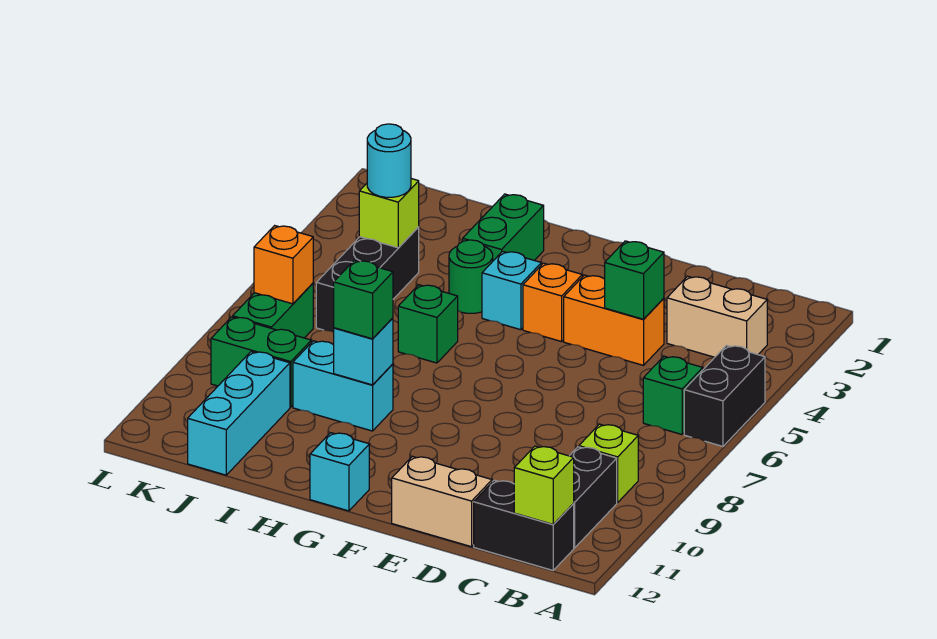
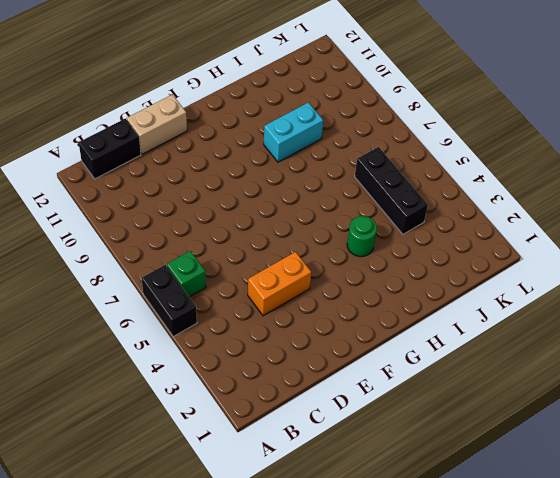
none -> tan 1x2 brick [667,276,767,357]
none -> lime 1x1 brick [579,424,638,502]
none -> black 1x2 brick [570,447,617,548]

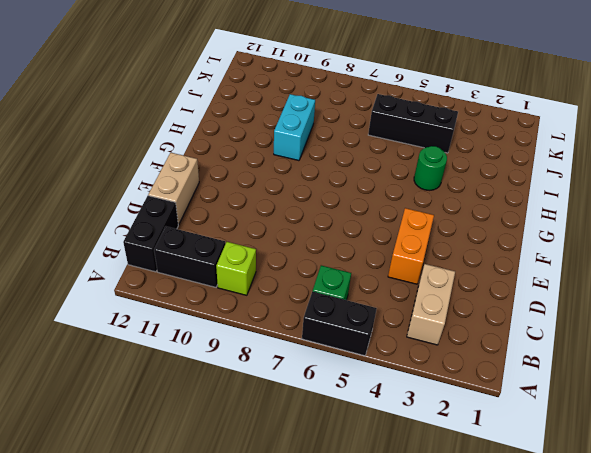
none -> orange 1x1 brick [523,263,582,342]
none -> cyan 1x1 brick [482,251,541,330]
none -> cyan 1x1 brick [310,433,369,511]

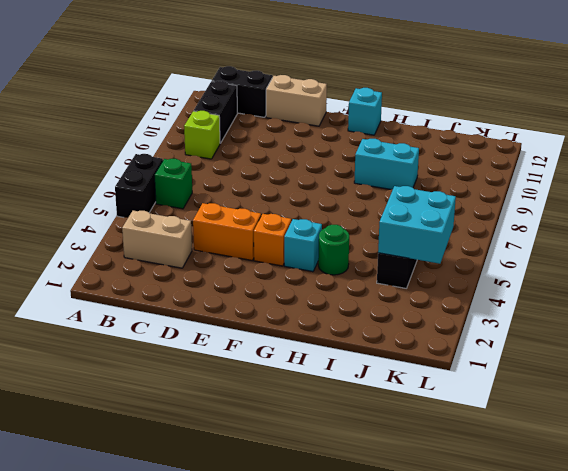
cyan 2x2 brick [378,186,456,264] -> lime 1x1 brick [359,179,419,248]
none -> green 1x2 brick [463,194,544,261]
none -> green 1x1 brick [398,285,458,363]
none -> green 1x2 brick [211,317,311,407]

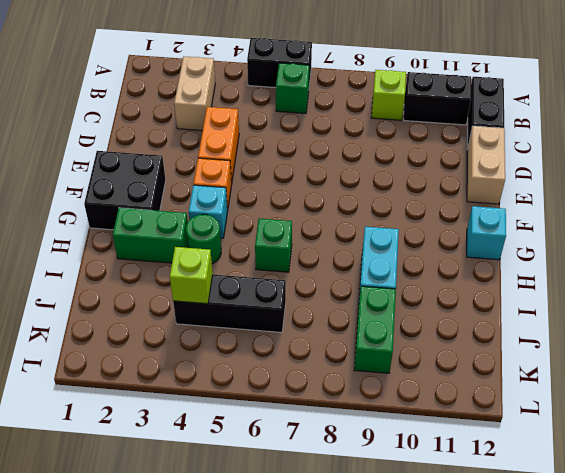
black 2x2 brick [84,151,166,230] -> none
none -> cyan 1x3 brick [188,352,290,475]
none -> green 1x2 brick [233,283,313,338]
none -> lime 1x1 brick [514,446,574,524]

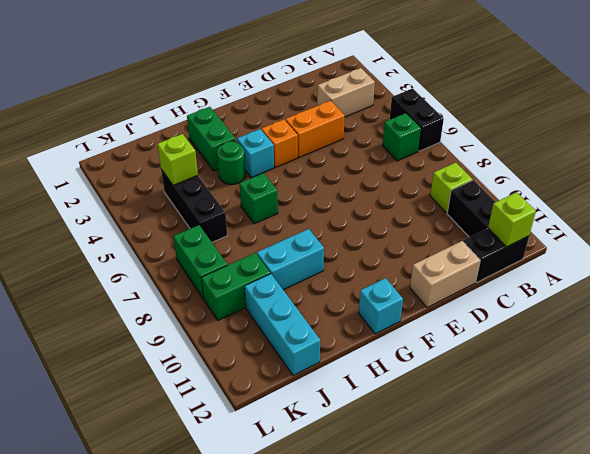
none -> green 1x1 brick [605,241,664,319]
none -> cyan 1x1 brick [334,318,393,385]
none -> orange 1x1 brick [254,226,313,304]

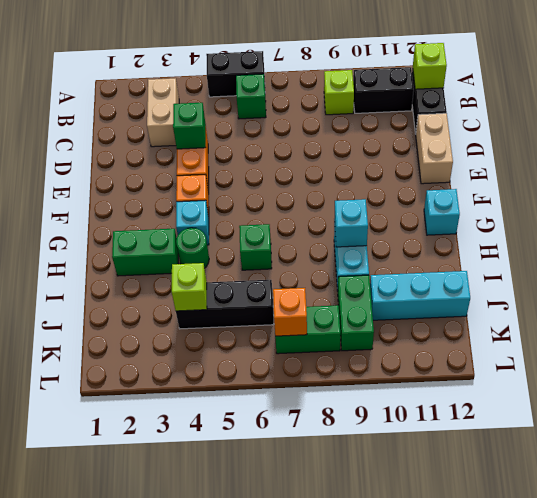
none -> green 1x1 brick [334,260,393,339]
none -> cyan 1x1 round brick [367,124,411,197]

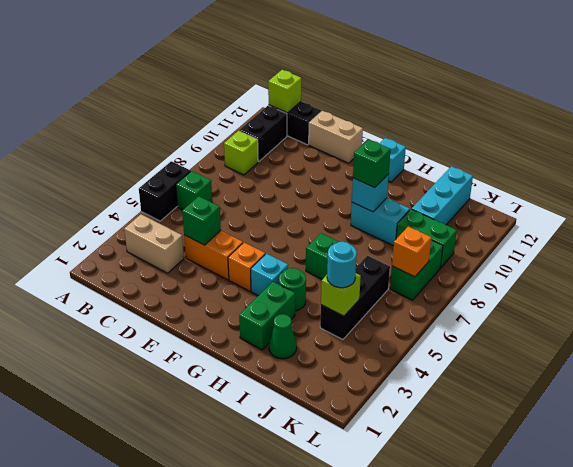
green 1x1 cone [269,314,297,359] -> none

